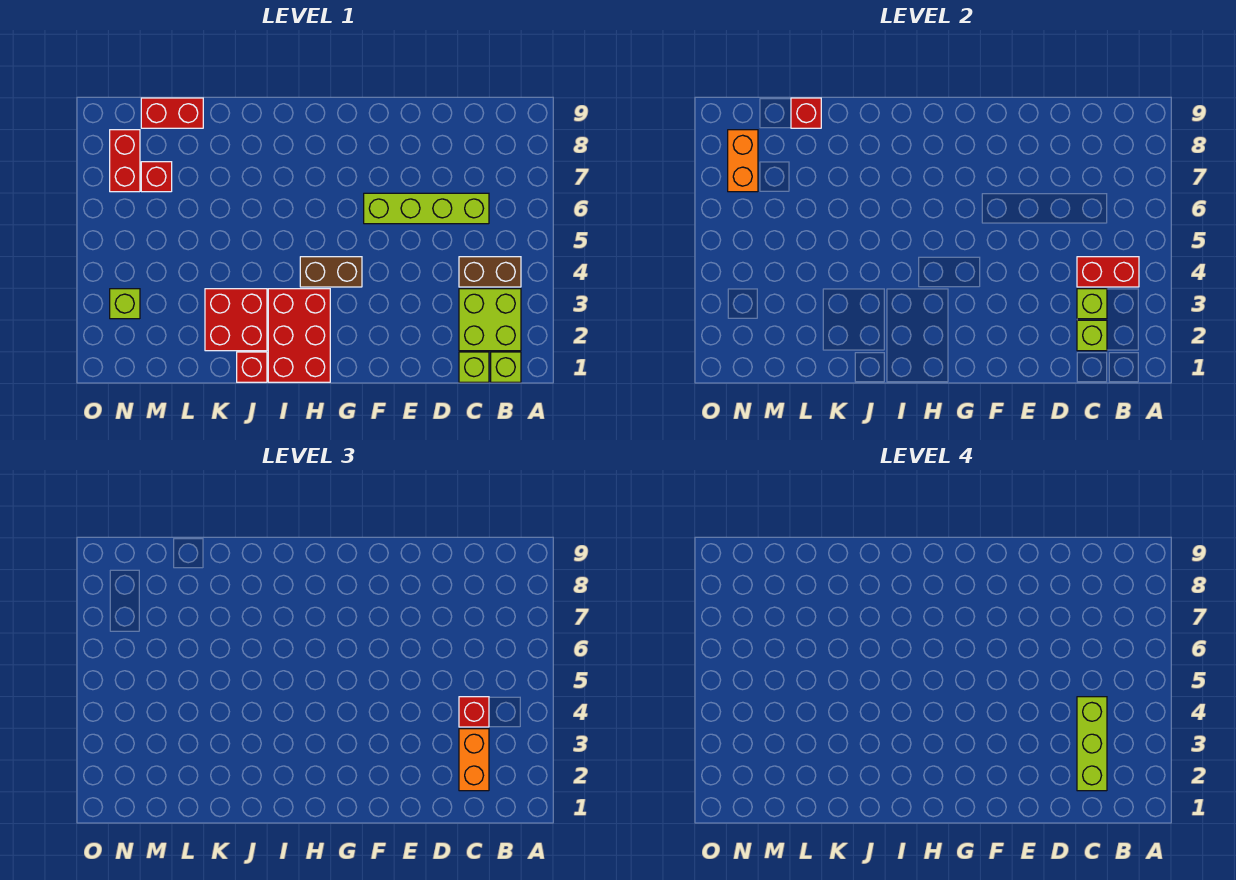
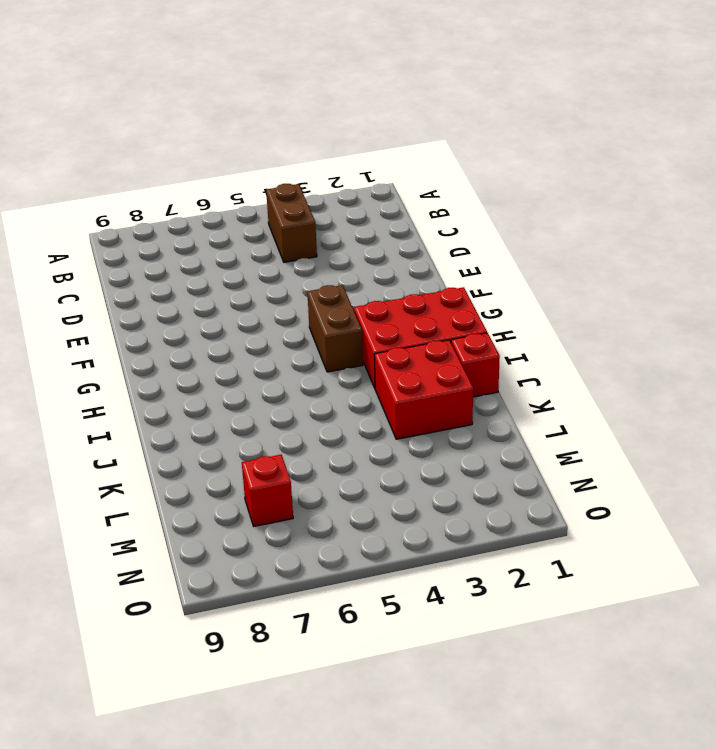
none -> lime 1x1 brick [491,352,521,382]
none -> lime 2x2 brick [459,289,521,351]
none -> lime 1x1 brick [459,352,489,382]

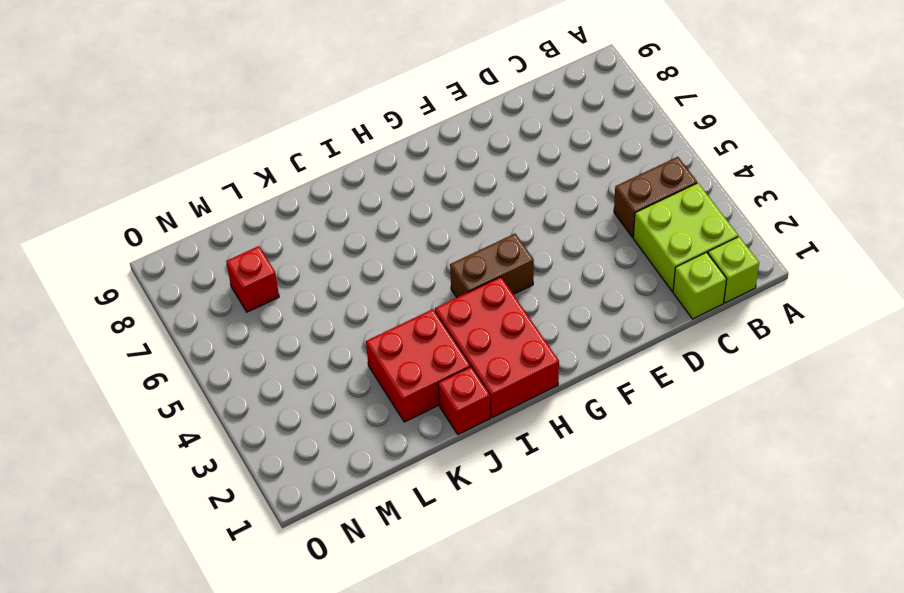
none -> lime 1x4 brick [364,193,489,224]
none -> red 1x2 brick [141,98,203,128]
none -> lime 1x1 brick [110,289,140,319]

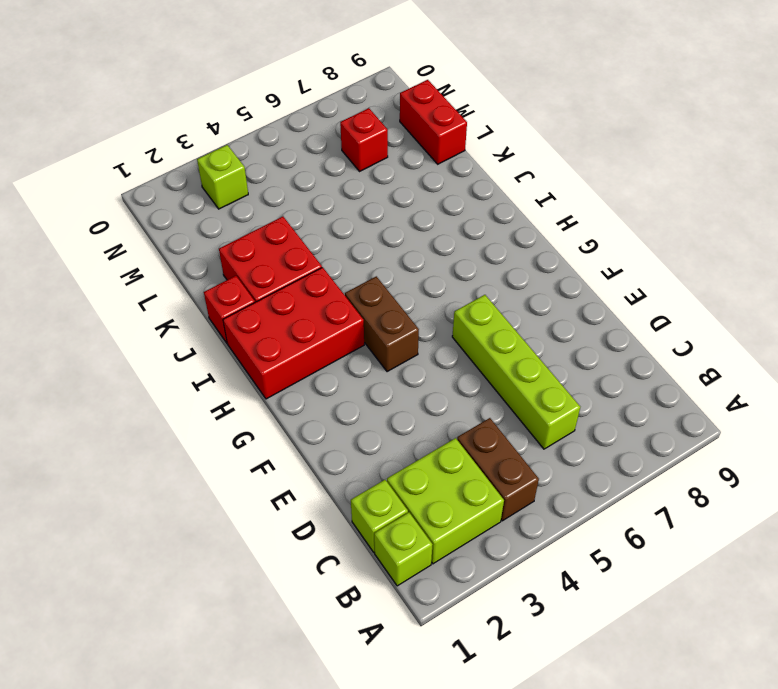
none -> red 1x2 brick [110,130,140,192]
none -> red 1x2 brick [1077,257,1139,287]
none -> lime 1x1 brick [1077,320,1107,351]

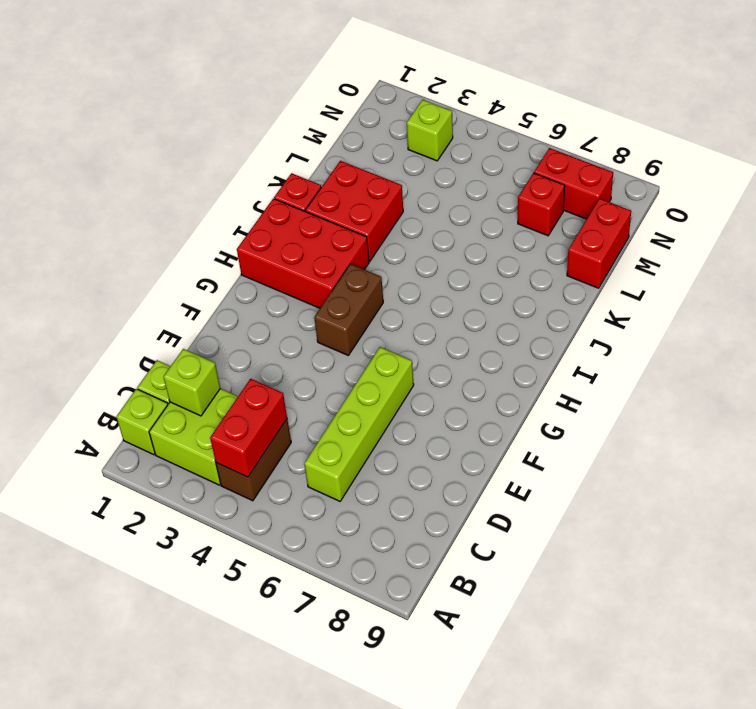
none -> lime 1x1 brick [1077,289,1107,319]
none -> red 1x1 brick [791,98,821,128]
none -> orange 1x2 brick [728,130,758,192]

